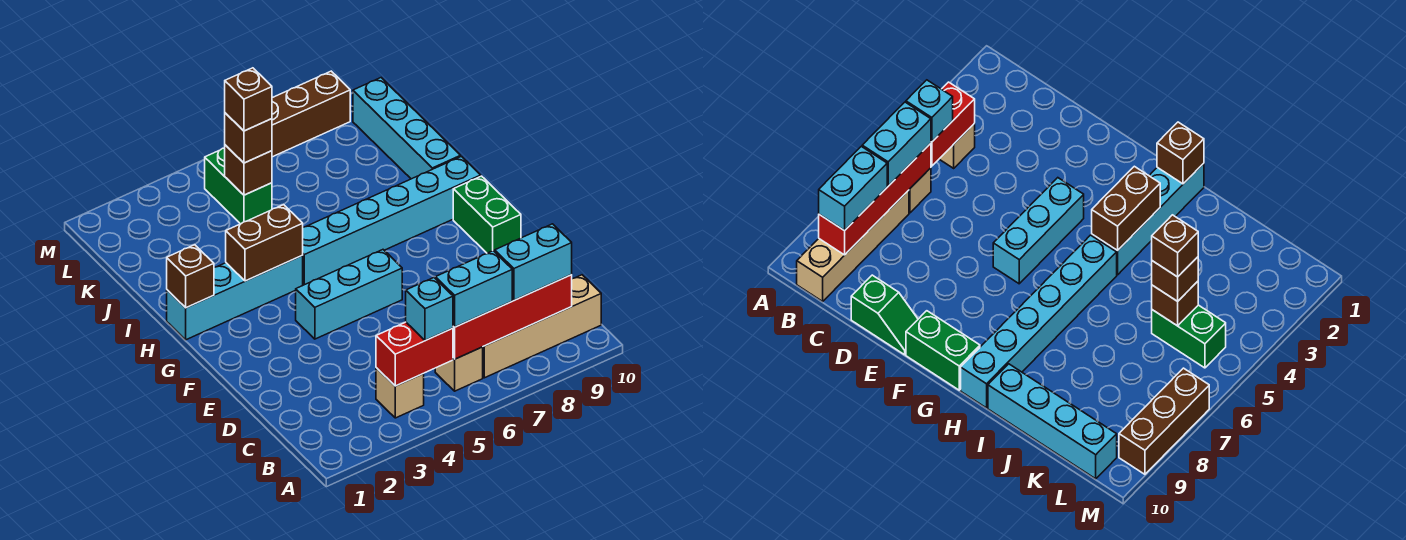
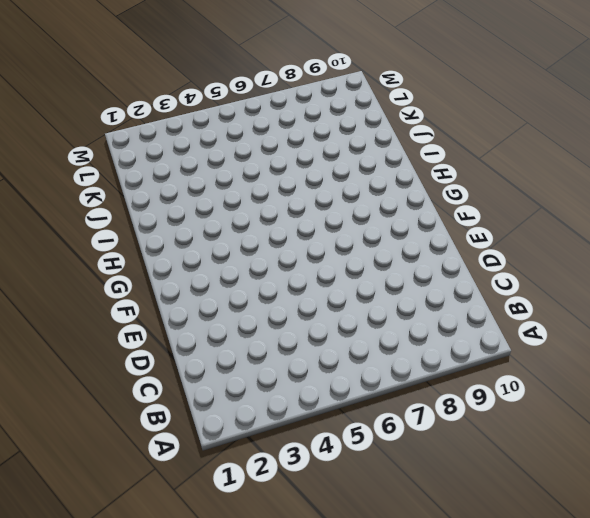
none -> tan 1x1 brick [376,368,424,418]
none -> tan 1x1 brick [435,347,483,391]
none -> tan 1x4 brick [483,275,601,378]

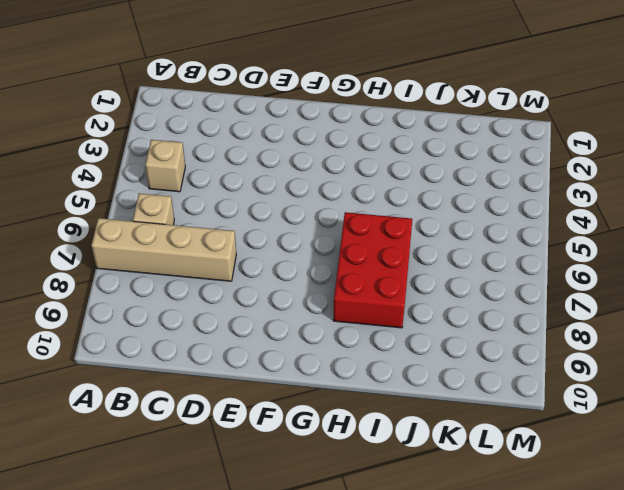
tan 1x4 brick [91,218,236,281] -> tan 1x4 brick turned to [483,275,601,378]
red 2x3 brick [333,212,412,328] -> cyan 1x6 brick [302,156,481,285]
none -> green 1x2 slope [851,275,918,355]
none -> cyan 1x3 brick [296,250,402,339]
none -> green 1x2 brick [453,176,521,253]

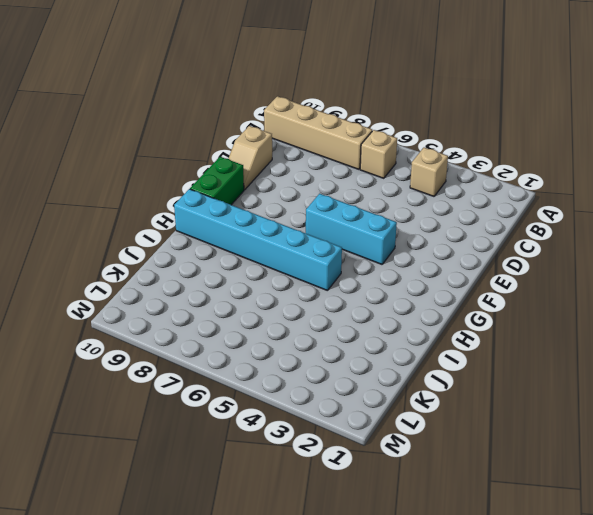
tan 1x2 slope [228,126,272,190] -> green 1x2 slope [851,275,918,355]
none -> cyan 1x4 brick [167,256,303,340]
none -> cyan 1x4 brick [353,78,461,179]
none -> green 1x2 brick [205,148,272,224]

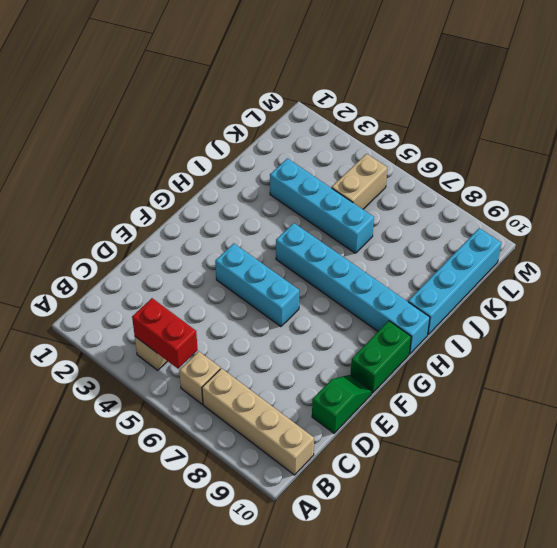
cyan 1x4 brick [270,158,374,253] -> cyan 1x4 brick moved to [167,256,303,340]
tan 1x2 brick [332,154,387,209] -> green 1x2 brick [205,148,272,224]
none -> brown 1x3 brick [272,71,350,157]
none -> red 1x4 brick [453,275,572,359]
none -> brown 1x1 brick [167,245,214,308]

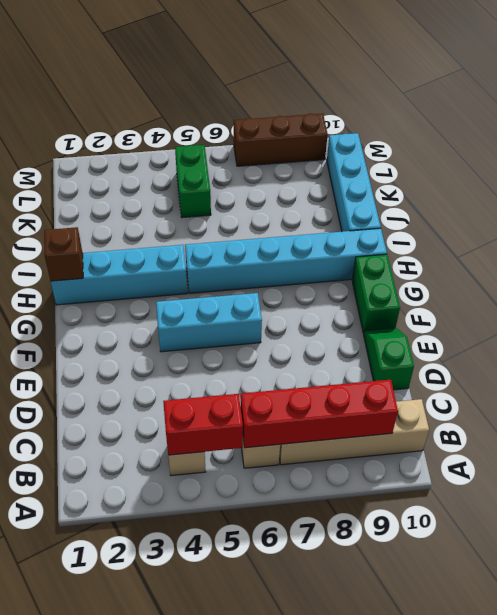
none -> brown 1x2 brick [226,205,303,281]
none -> brown 1x1 brick [225,145,272,195]
none -> cyan 1x1 brick [406,278,453,341]

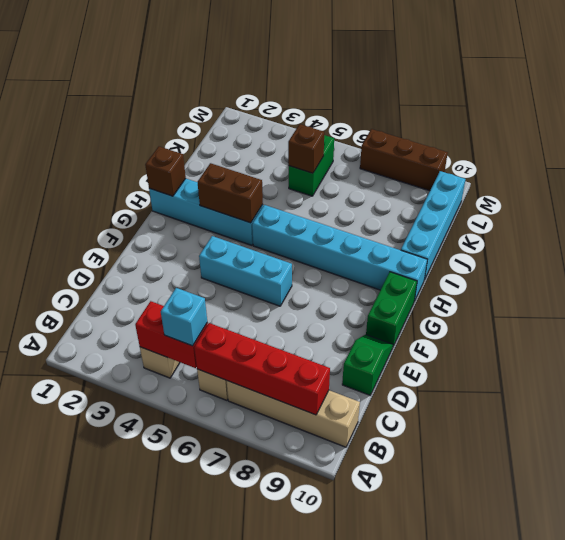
none -> cyan 1x2 brick [435,251,512,327]
none -> cyan 1x2 brick [495,224,572,300]
none -> brown 1x1 brick [225,113,272,163]

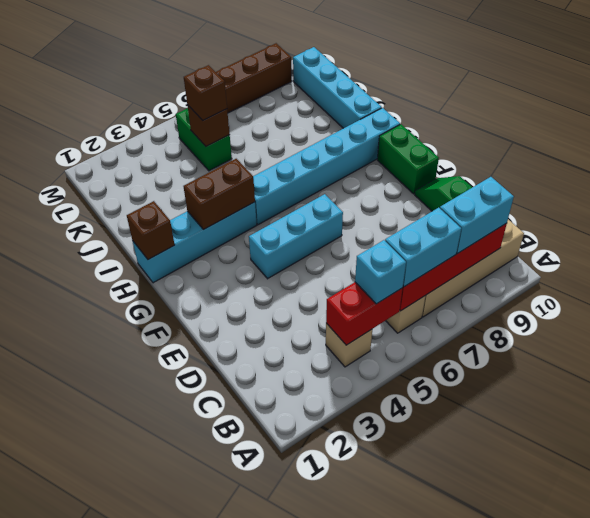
none -> brown 1x1 brick [225,68,272,131]

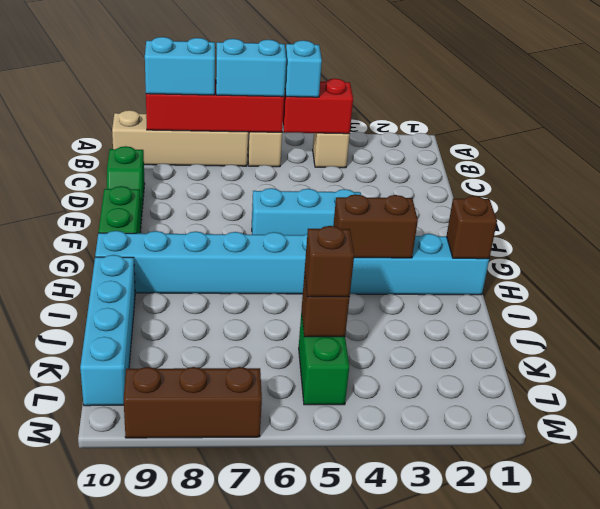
none -> brown 1x1 brick [225,68,272,131]

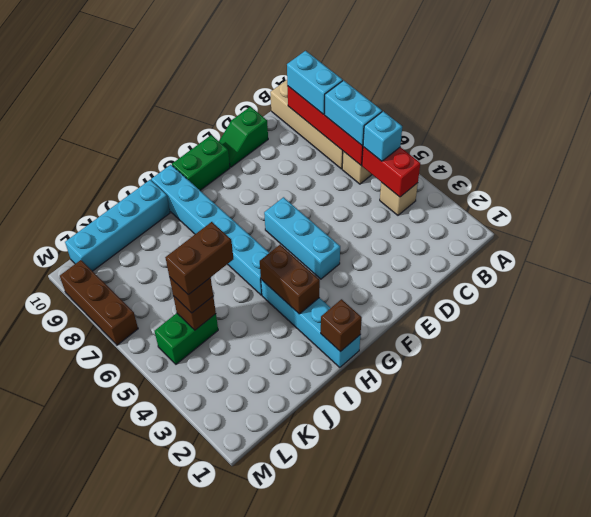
brown 1x2 brick [165,222,233,295] -> brown 1x1 brick [225,68,272,131]

